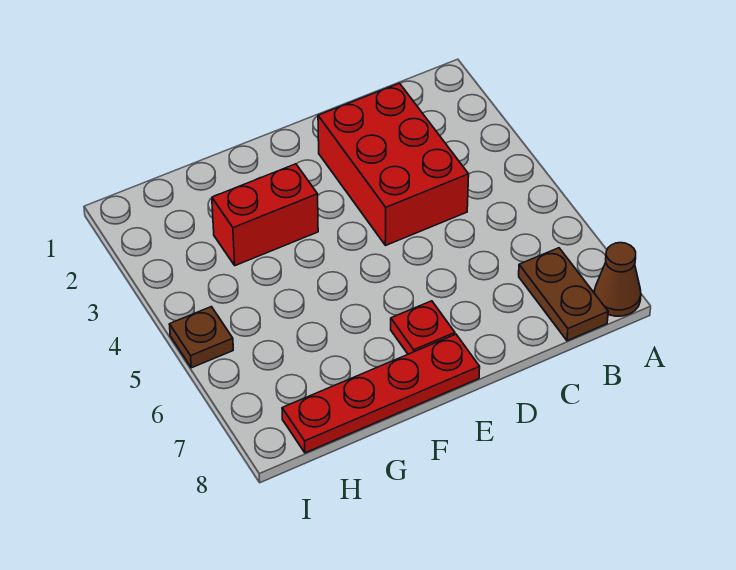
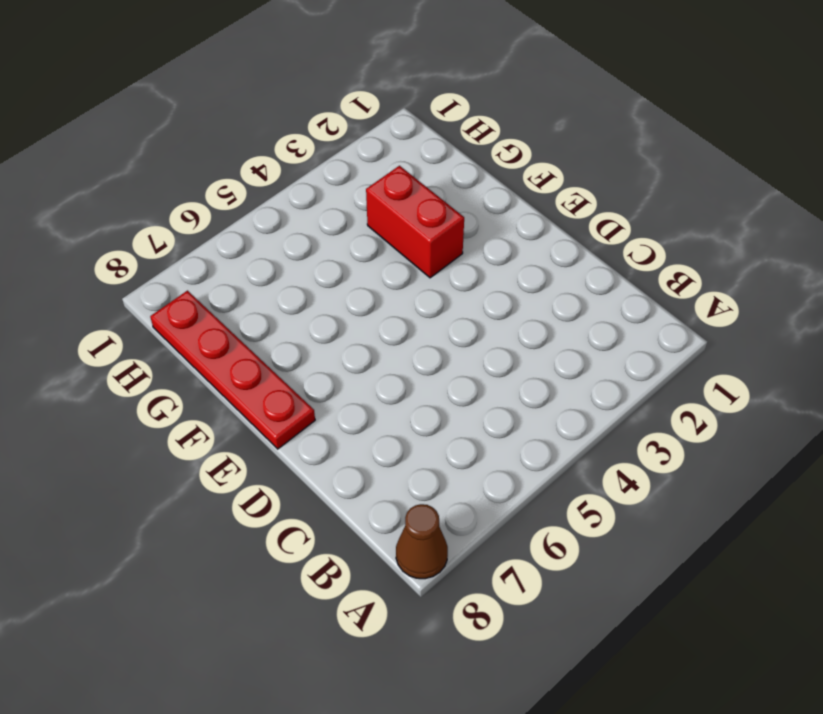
none -> brown 1x2 plate [519,248,608,341]
none -> red 2x3 brick [318,83,469,246]

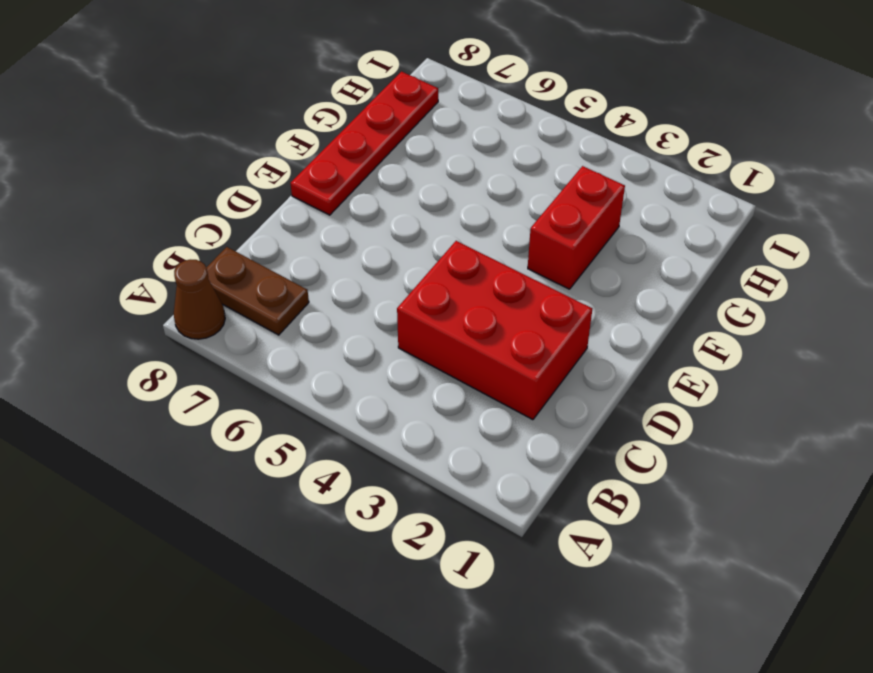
none -> red 1x1 plate [391,301,455,354]
none -> brown 1x1 plate [169,307,233,368]

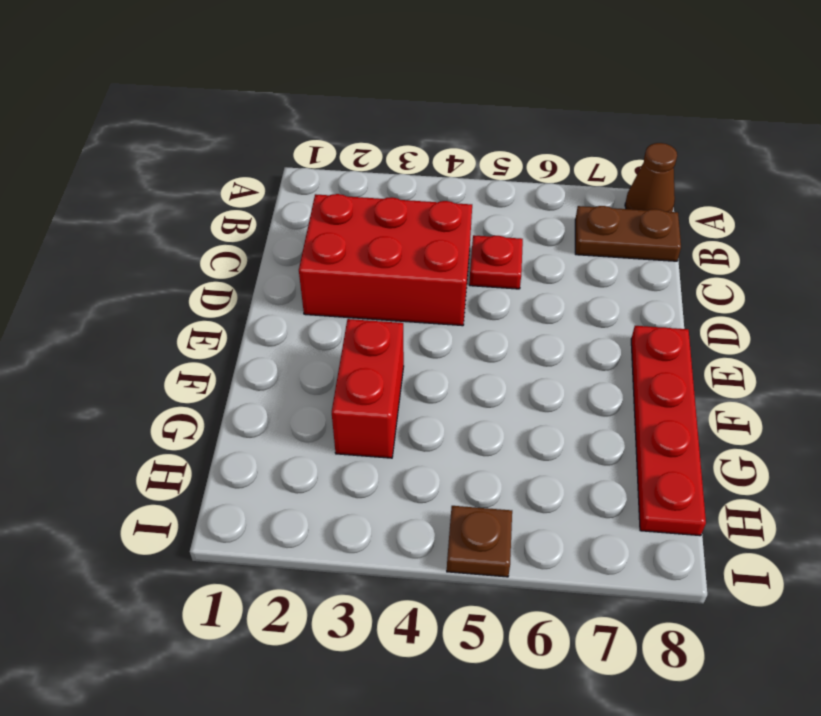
red 1x1 plate [469,235,523,289] -> red 1x1 plate moved to [391,301,455,354]

